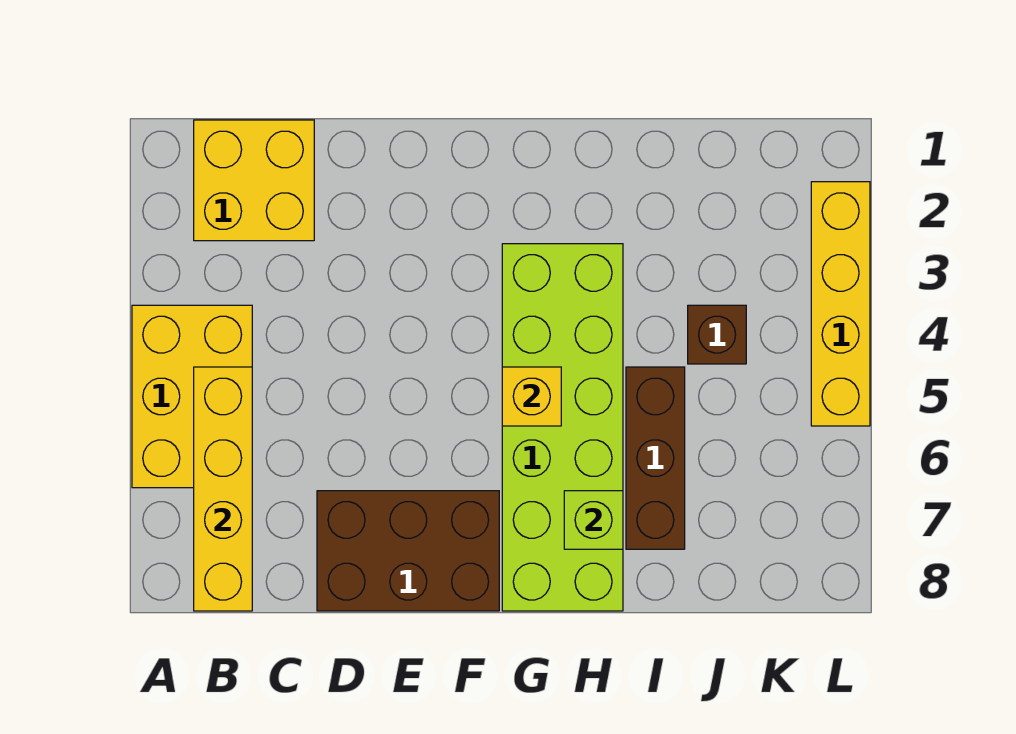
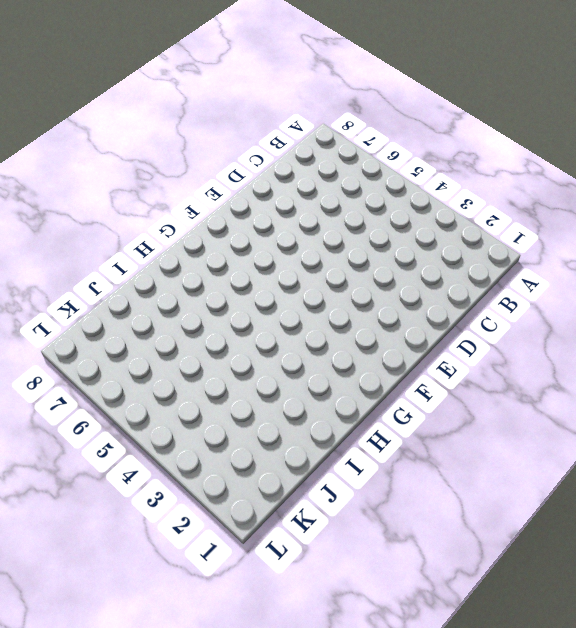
none -> yellow 2x3 brick [132,305,252,488]
none -> yellow 2x2 brick [194,120,314,241]

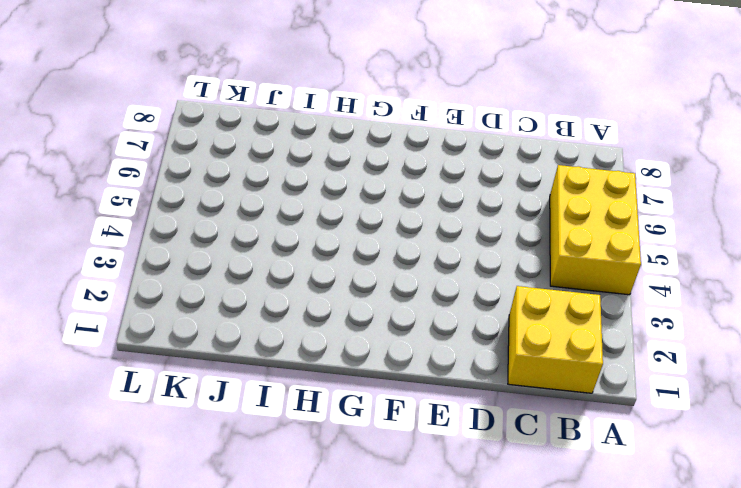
none -> brown 2x3 brick [317,491,499,611]
none -> lime 2x6 brick [502,244,623,611]

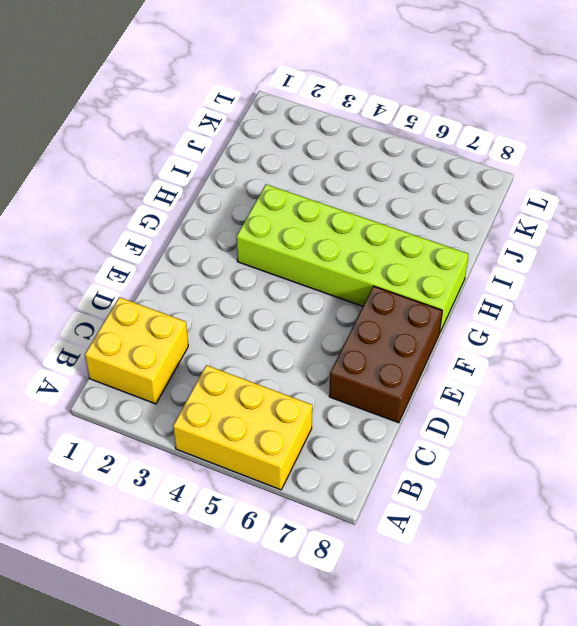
none -> brown 1x3 brick [626,367,685,549]
none -> brown 1x1 brick [688,305,746,364]

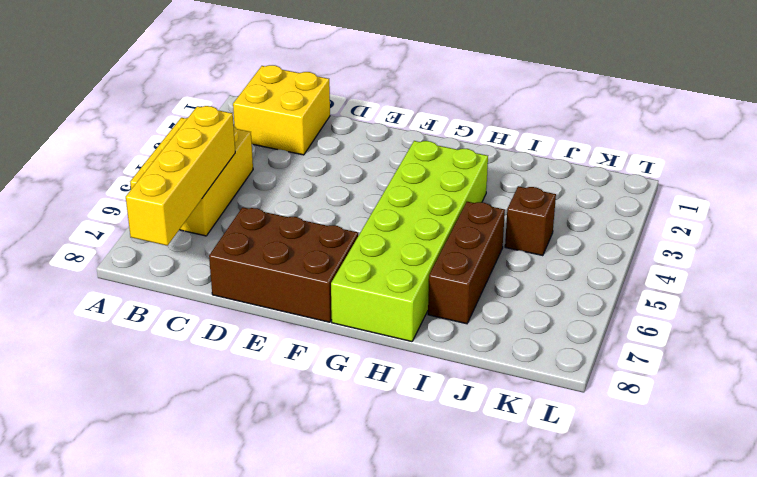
none -> yellow 1x4 brick [811,182,870,426]
none -> yellow 1x1 brick [502,367,561,426]

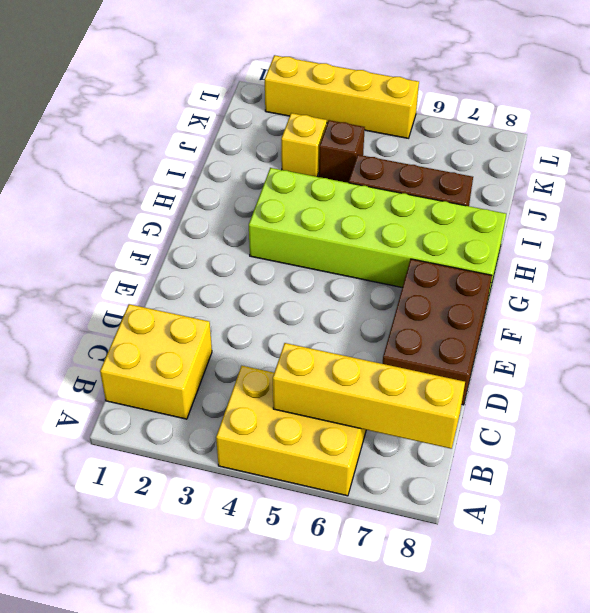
yellow 1x1 brick [281,113,327,177] -> yellow 1x1 brick moved to [502,367,561,426]
none -> lime 1x1 brick [564,491,623,549]

